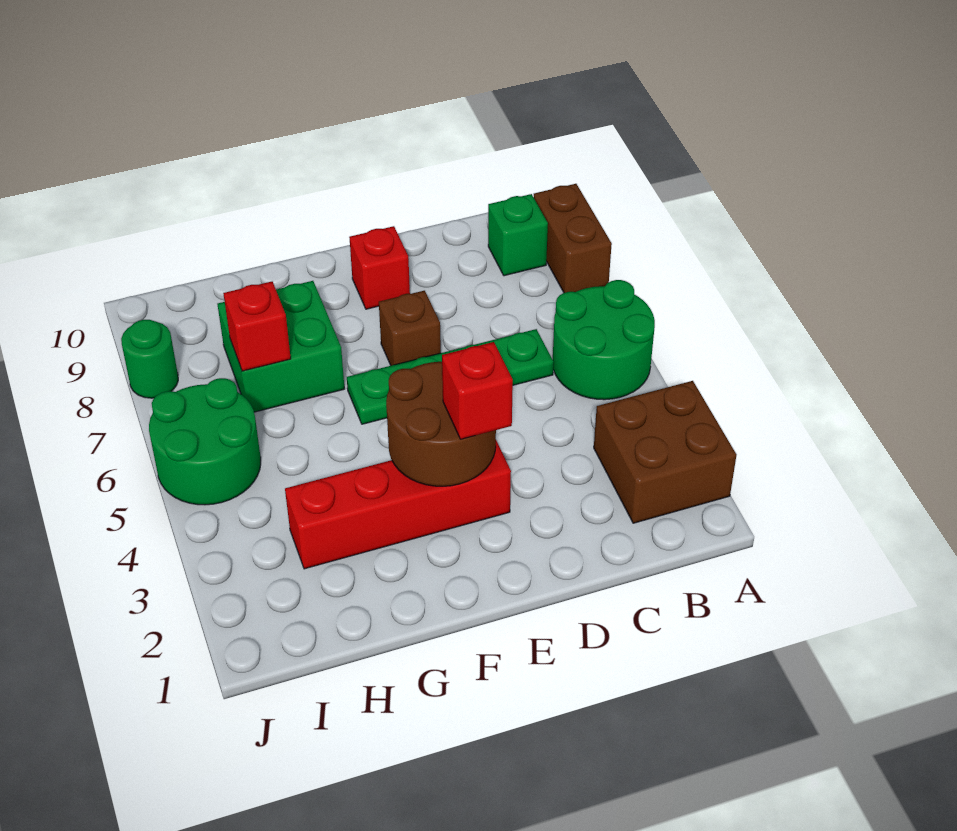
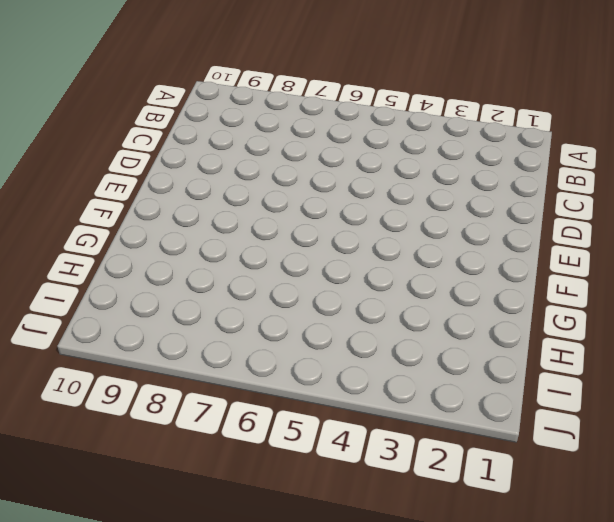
none -> brown 2x2 brick [594,381,736,523]
none -> green 2x2 round brick [553,280,655,400]
none -> brown 1x2 brick [534,184,612,293]

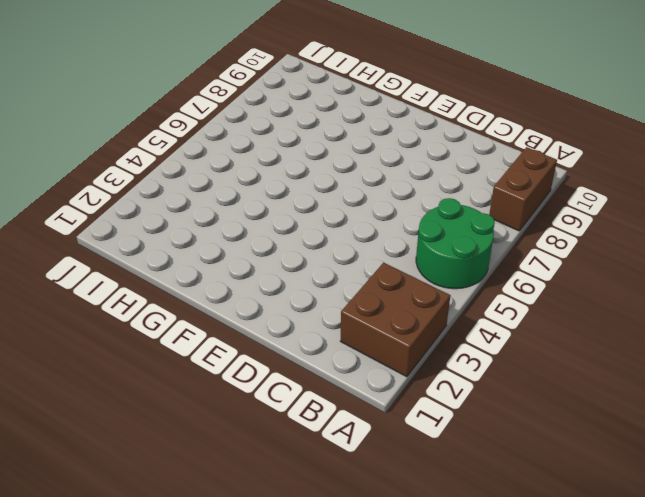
none -> green 1x1 brick [488,194,548,276]
none -> green 1x4 plate [347,329,553,424]
none -> red 1x4 brick [285,441,511,569]

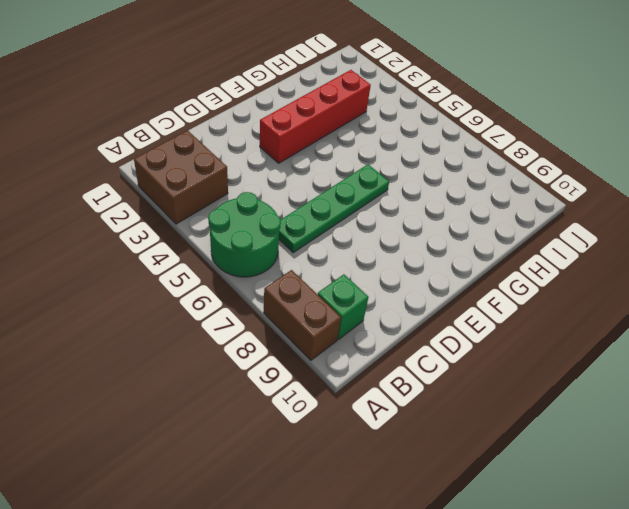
none -> brown 1x1 brick [379,291,441,366]
none -> red 1x1 brick [349,226,410,309]
none -> green 2x2 brick [218,281,345,412]

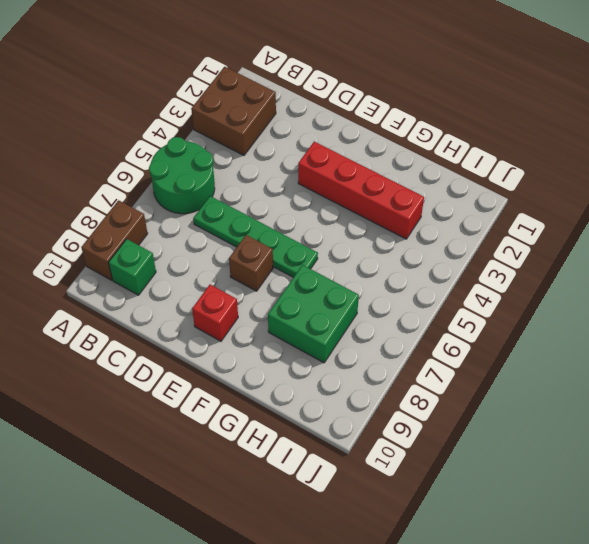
none -> green 2x2 round brick [149,378,261,505]
none -> green 1x1 round brick [121,320,178,398]
none -> brown 2x2 round brick [386,362,496,486]

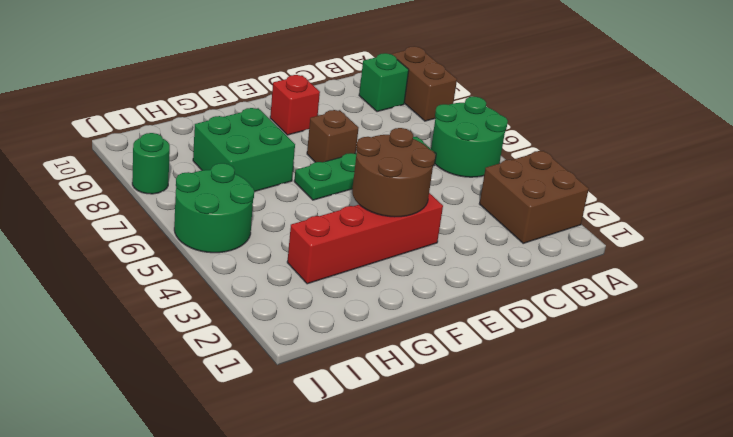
none -> red 1x1 brick [223,282,291,371]
none -> red 1x1 brick [442,342,513,439]

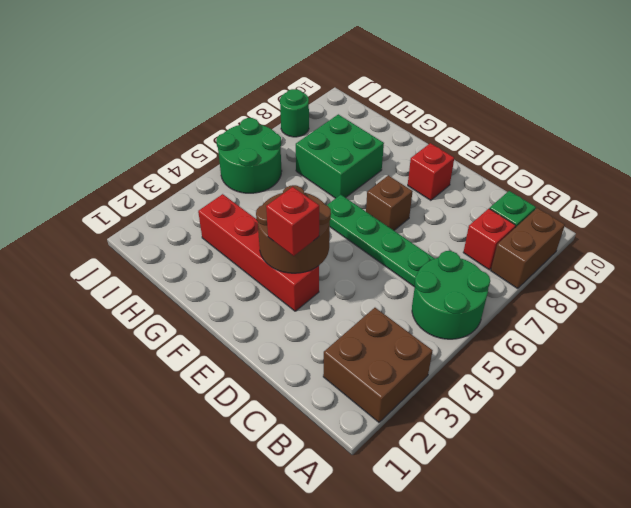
red 1x1 brick [463,209,516,270] -> red 1x1 brick moved to [223,282,291,371]

